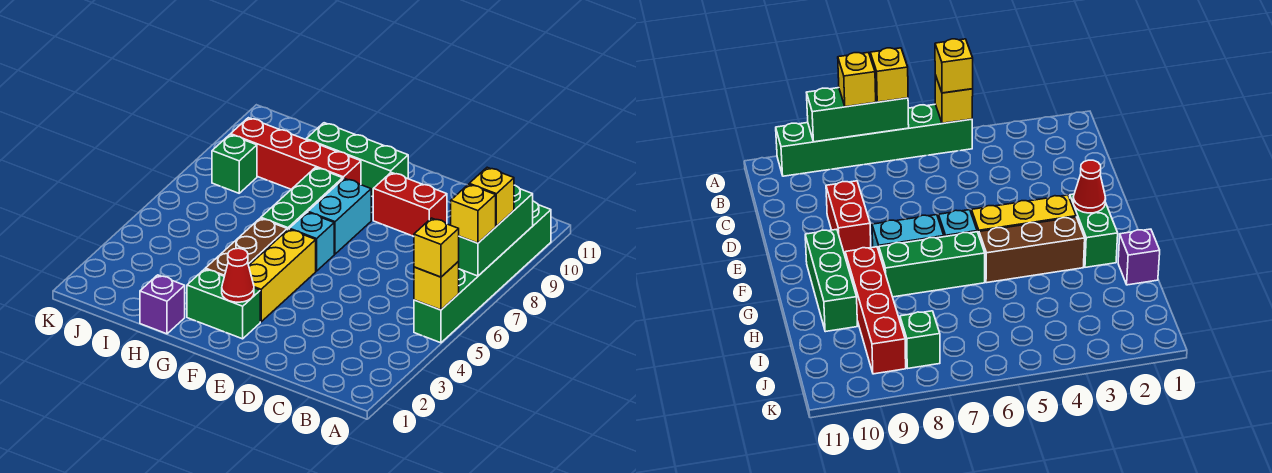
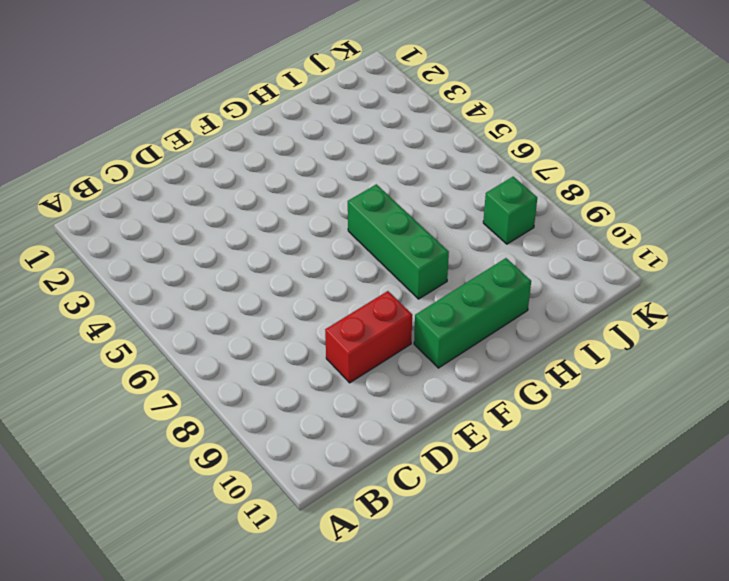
none -> green 1x6 brick [414,201,551,343]
none -> green 1x2 brick [187,269,260,339]
none -> yellow 1x3 brick [249,229,316,322]

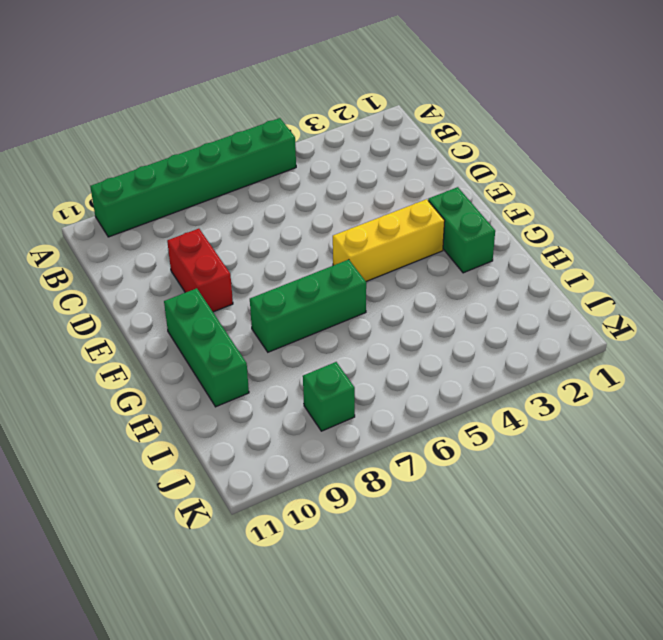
none -> cyan 1x1 brick [289,212,334,271]
none -> cyan 1x2 brick [308,178,371,254]
none -> brown 1x3 brick [205,218,287,276]

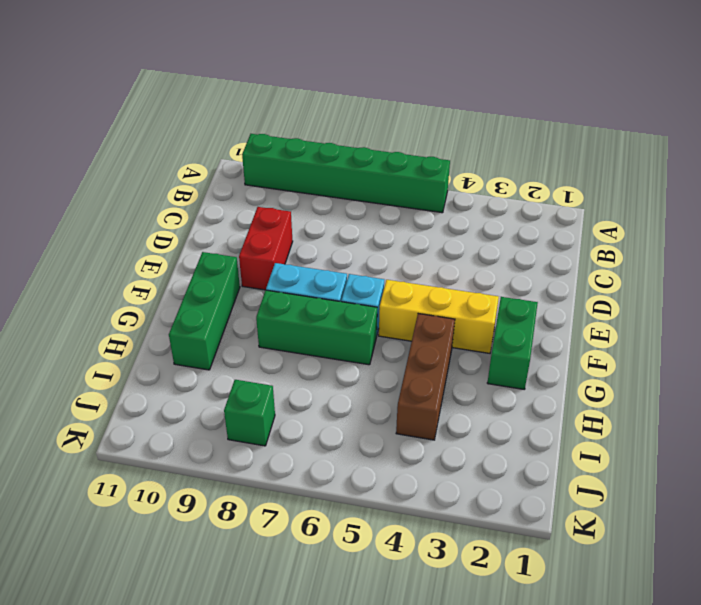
brown 1x3 brick [396,314,455,440] -> brown 1x3 brick turned to [205,218,287,276]
none -> red 1x4 brick [231,118,361,189]
none -> purple 1x1 brick [140,275,185,334]
none -> yellow 1x1 brick [414,262,459,310]

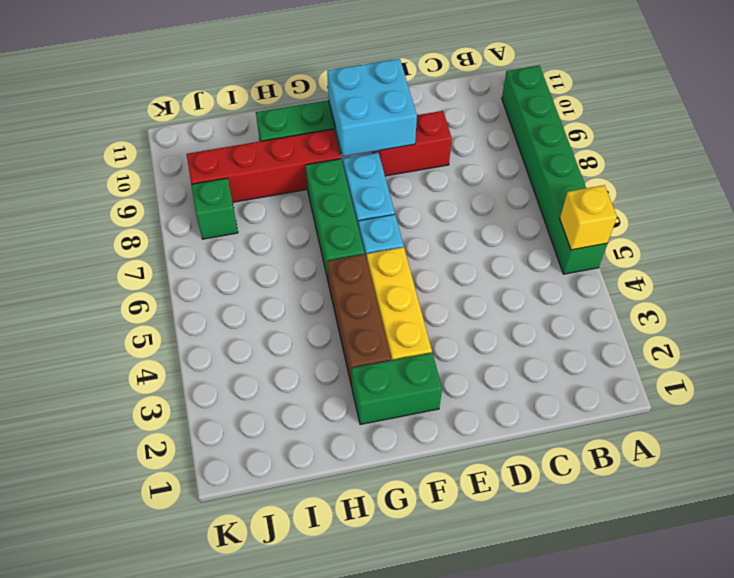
cyan 2x2 brick [327,59,417,157] -> none
none -> purple 1x1 brick [140,275,185,334]
none -> green 1x3 brick [458,185,533,276]
none -> red 1x1 cone [222,248,254,302]

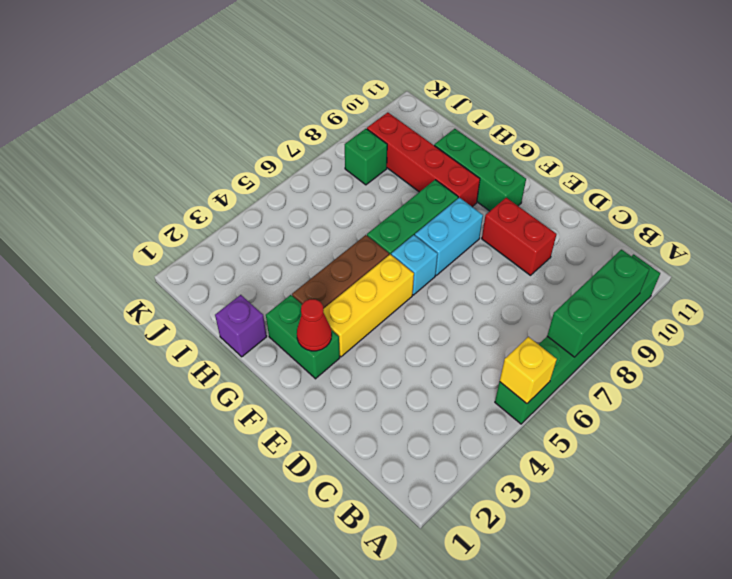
none -> yellow 1x1 brick [414,218,459,277]
none -> yellow 1x1 brick [451,184,496,243]
none -> yellow 1x1 brick [469,167,514,226]

